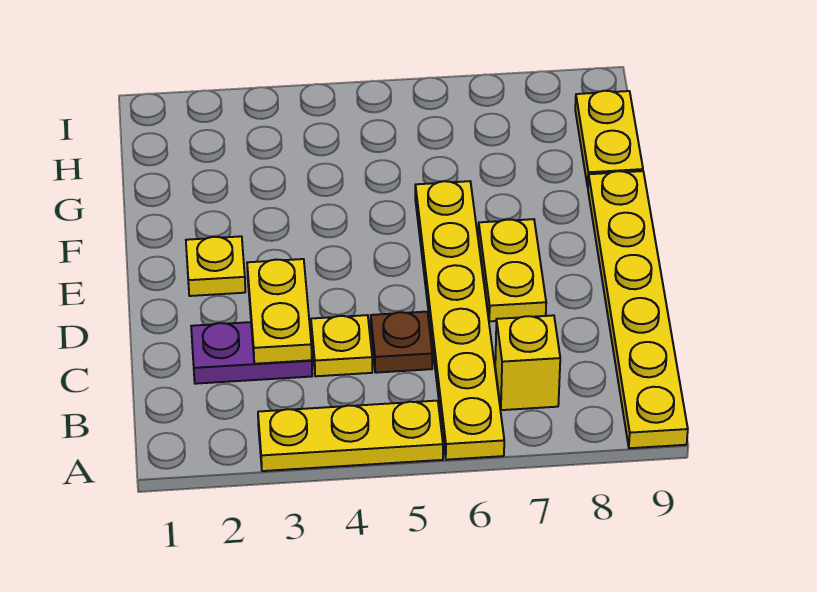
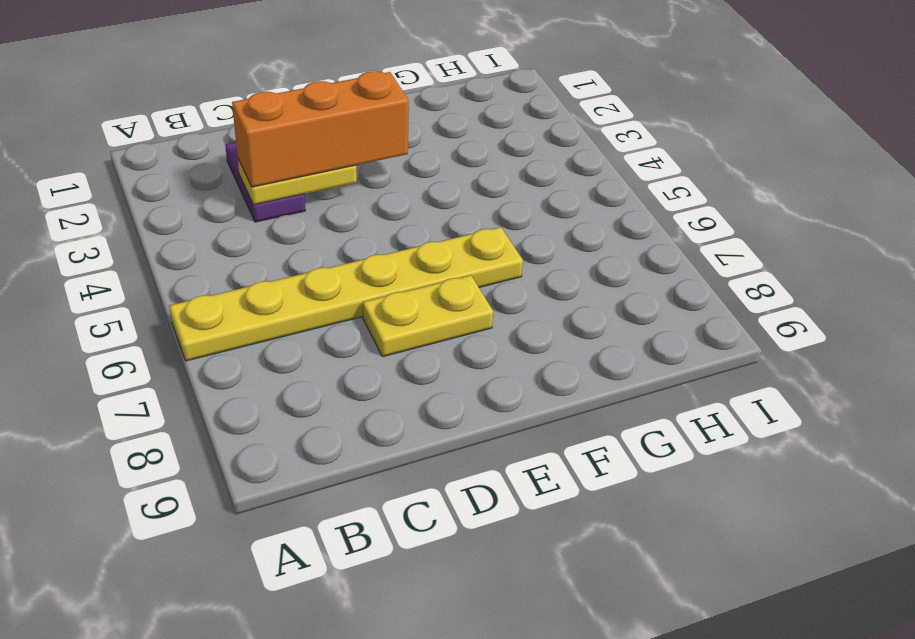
orange 1x3 brick [232,71,409,187] -> none
none -> yellow 1x3 plate [258,401,443,471]
none -> yellow 1x6 plate [588,171,688,448]

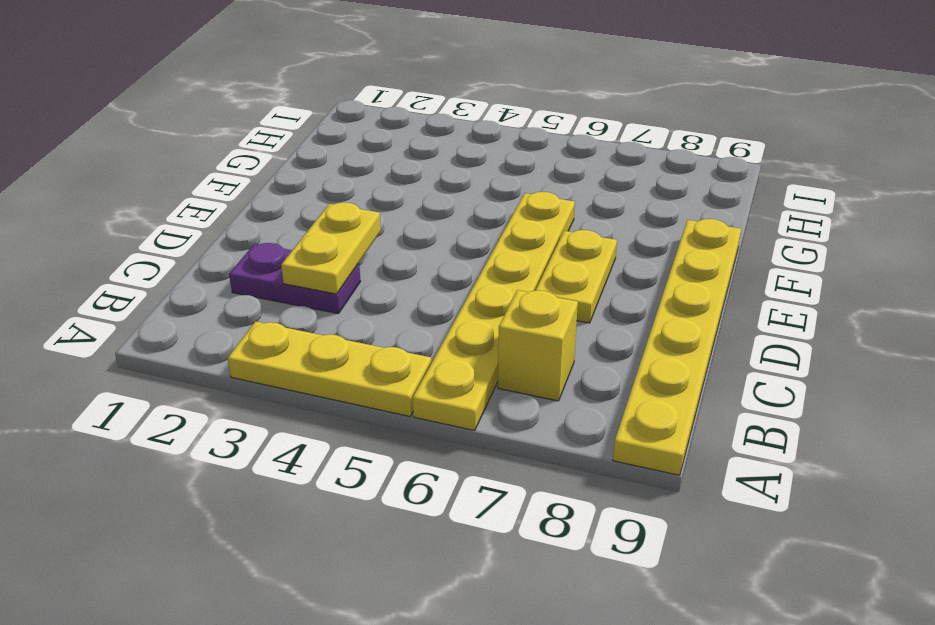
none -> yellow 1x1 plate [311,315,372,376]
none -> brown 1x1 plate [371,312,432,373]

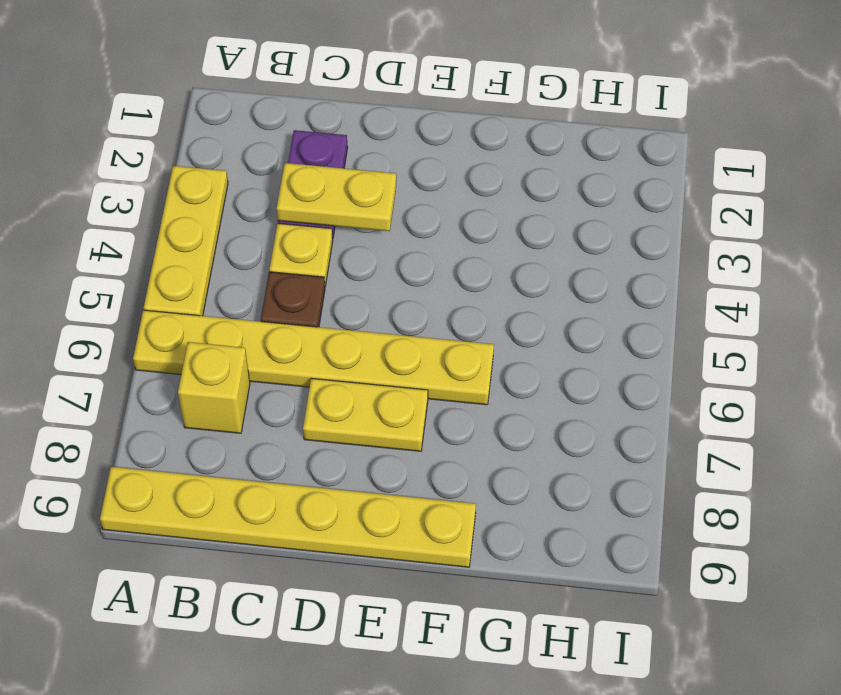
none -> yellow 1x1 plate [186,236,245,296]
none -> yellow 1x2 plate [575,91,643,187]

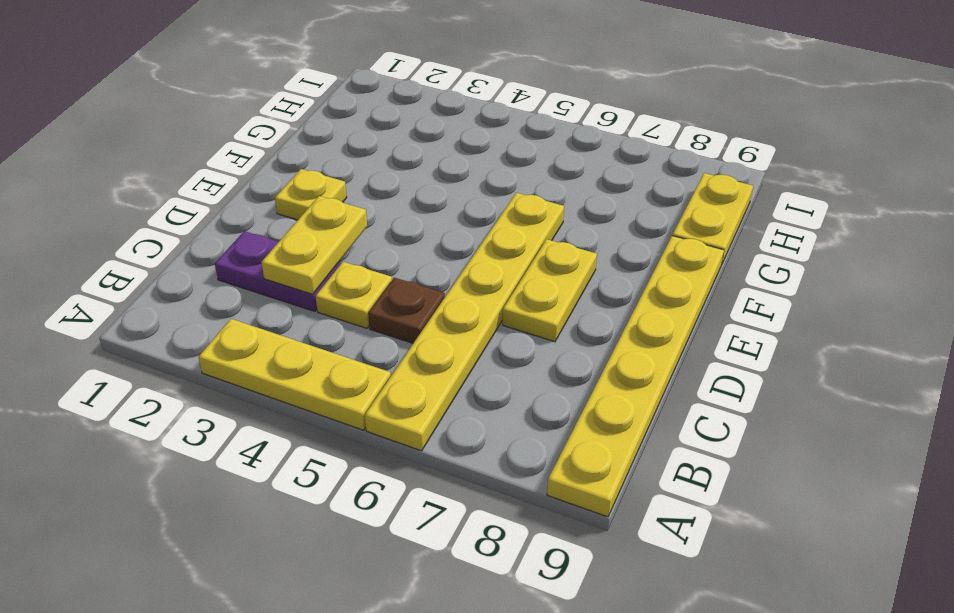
none -> yellow 1x1 brick [495,315,560,410]

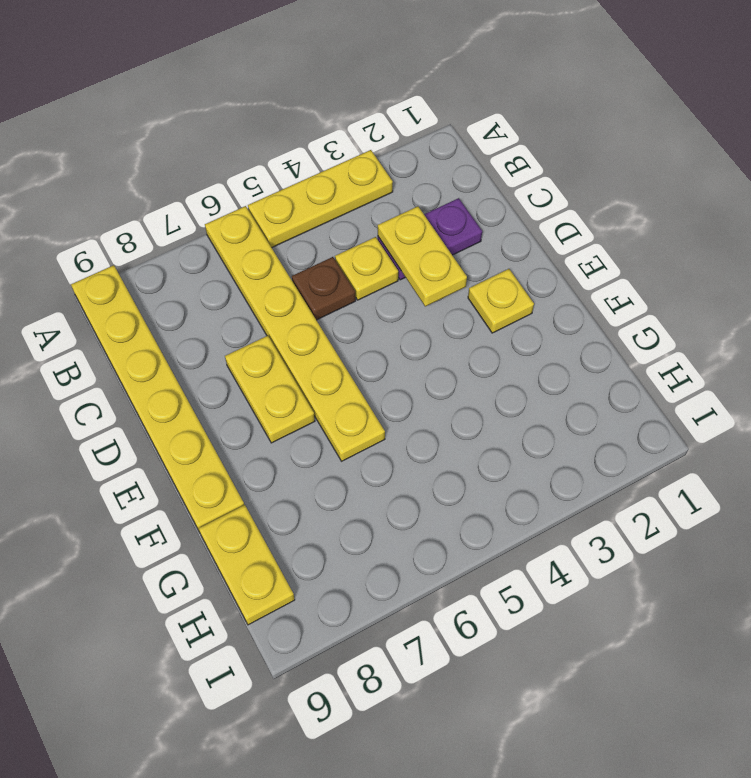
none -> yellow 1x1 brick [495,315,560,410]

